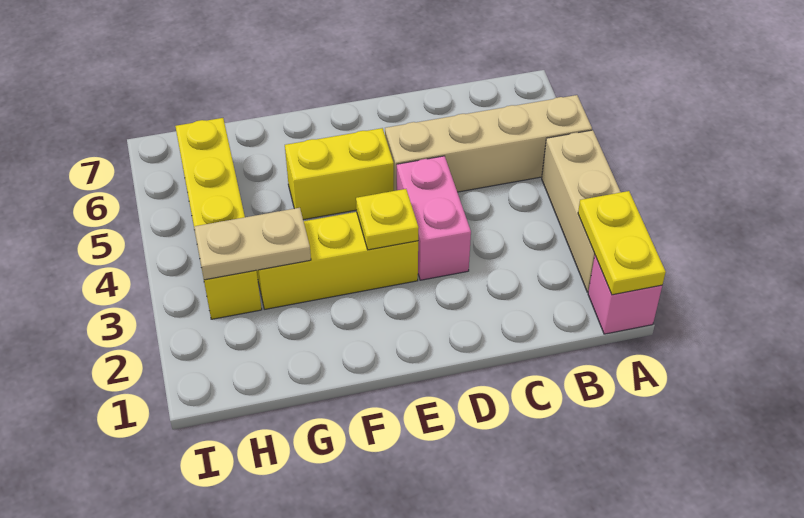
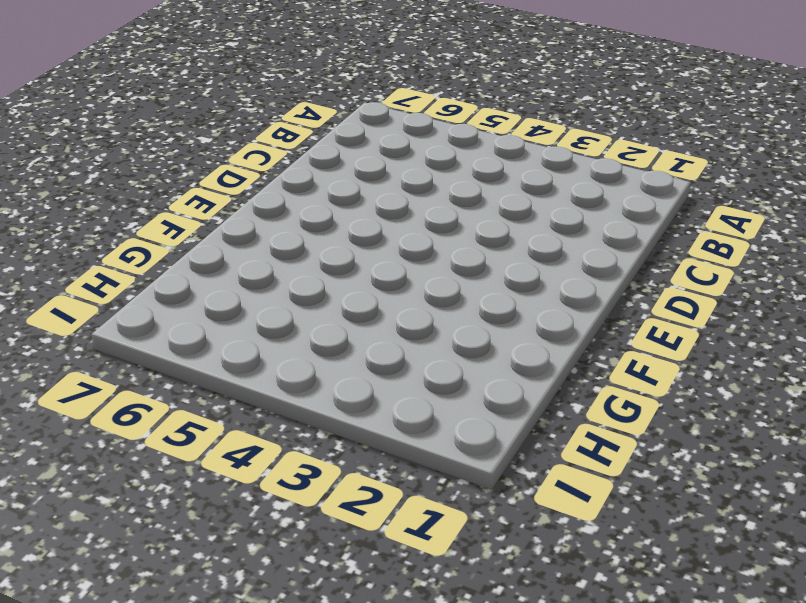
none -> pink 1x1 brick [588,256,662,334]
none -> tan 1x3 brick [542,130,620,292]

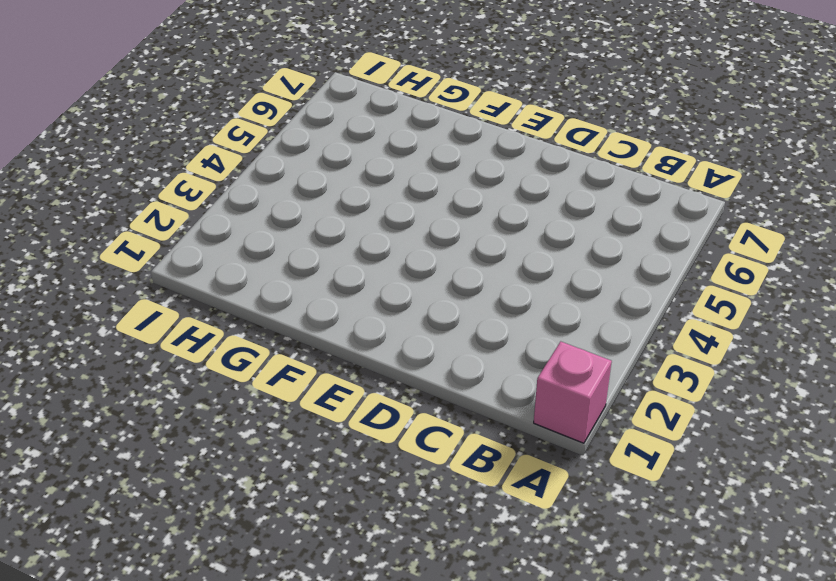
none -> tan 1x3 brick [542,130,620,292]
none -> tan 1x4 brick [385,95,592,192]

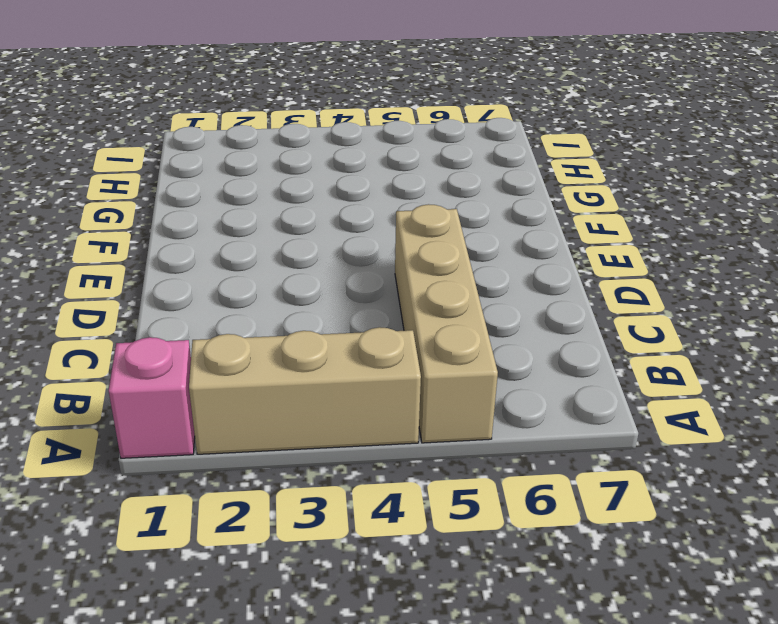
none -> pink 1x2 brick [397,156,471,280]
none -> yellow 1x3 brick [256,212,418,309]

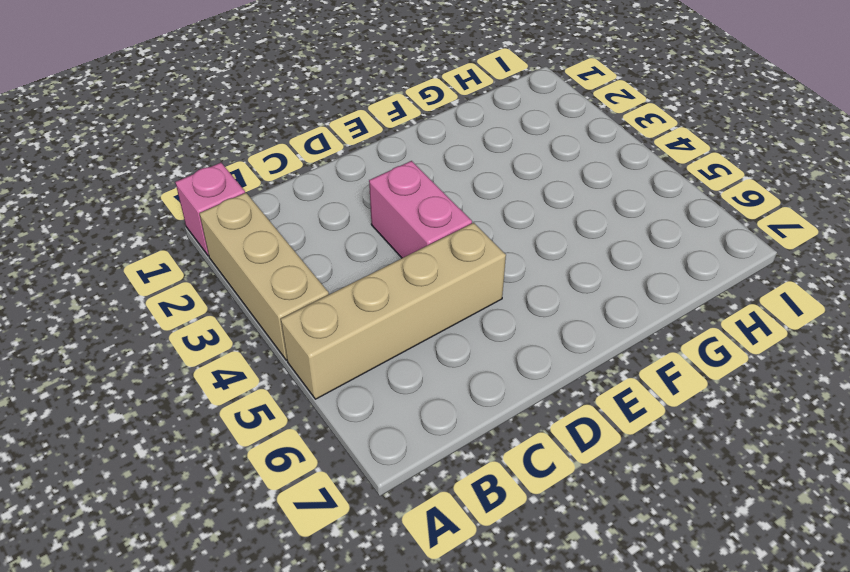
none -> yellow 1x3 brick [256,212,418,309]
none -> yellow 1x2 brick [285,128,394,220]

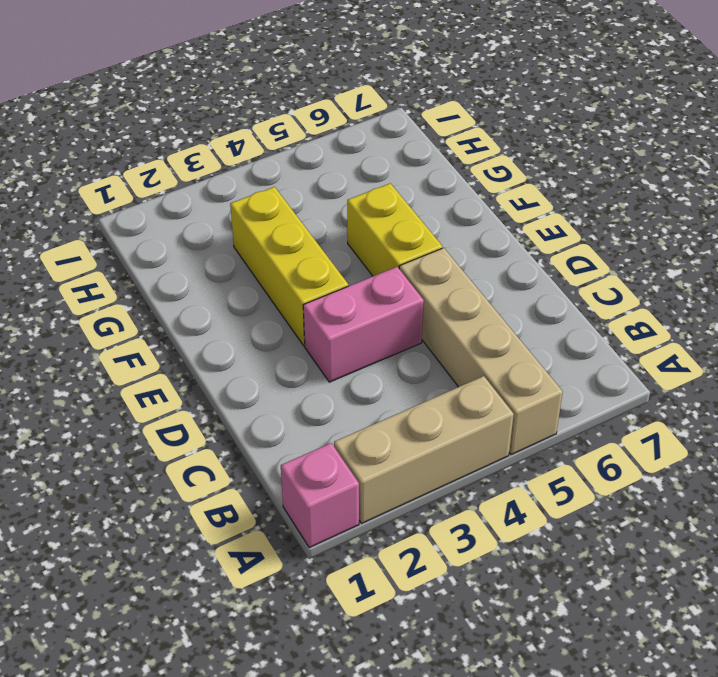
none -> yellow 1x4 brick [175,118,262,319]
none -> yellow 1x2 plate [578,191,666,295]

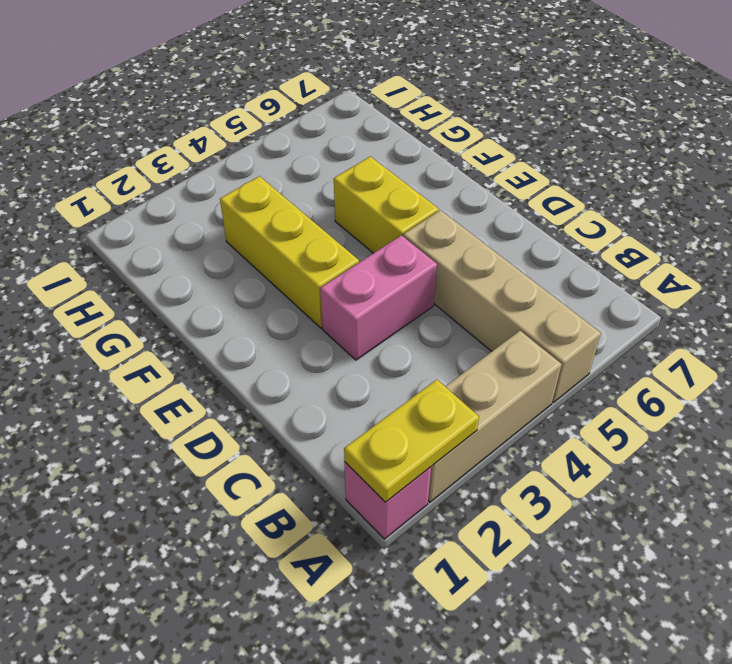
none -> yellow 1x4 brick [175,118,262,319]
none -> yellow 1x1 plate [356,189,419,250]

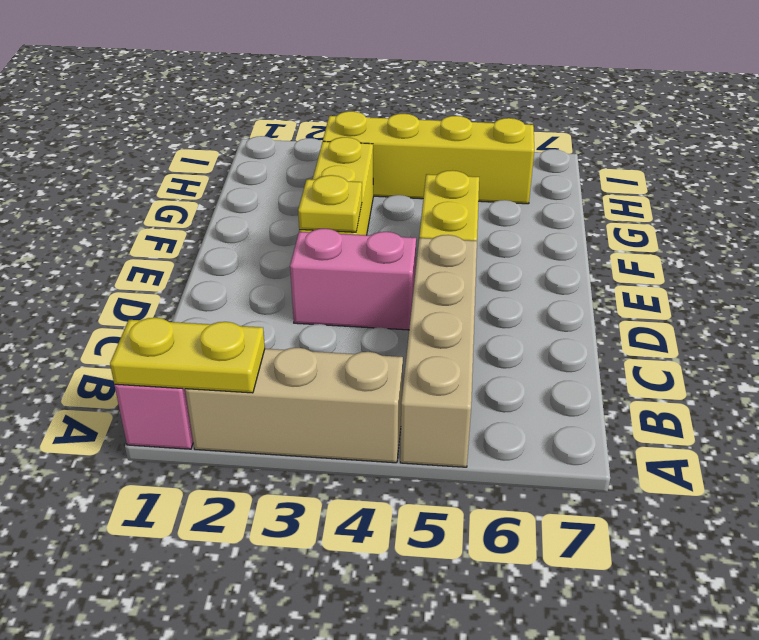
none -> tan 1x2 plate [194,208,311,280]

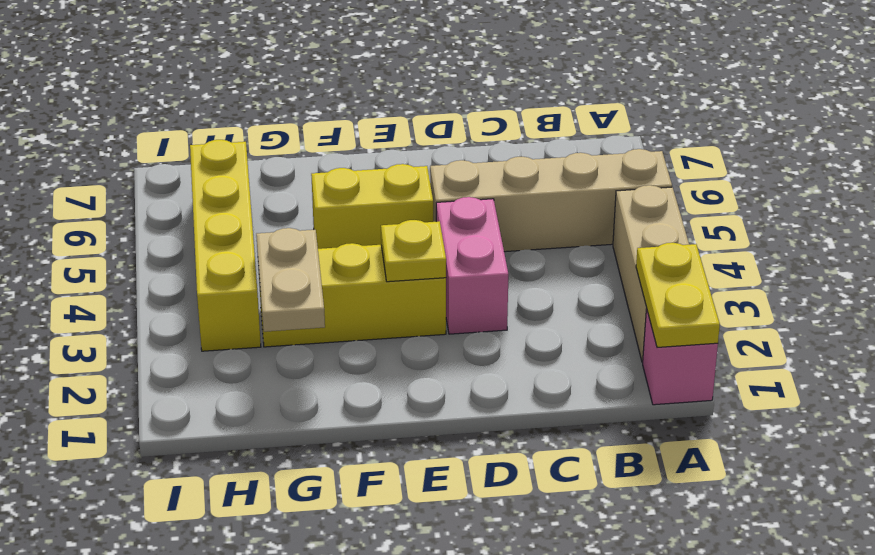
tan 1x2 plate [256,228,325,332] -> tan 1x2 plate turned to [194,208,311,280]

